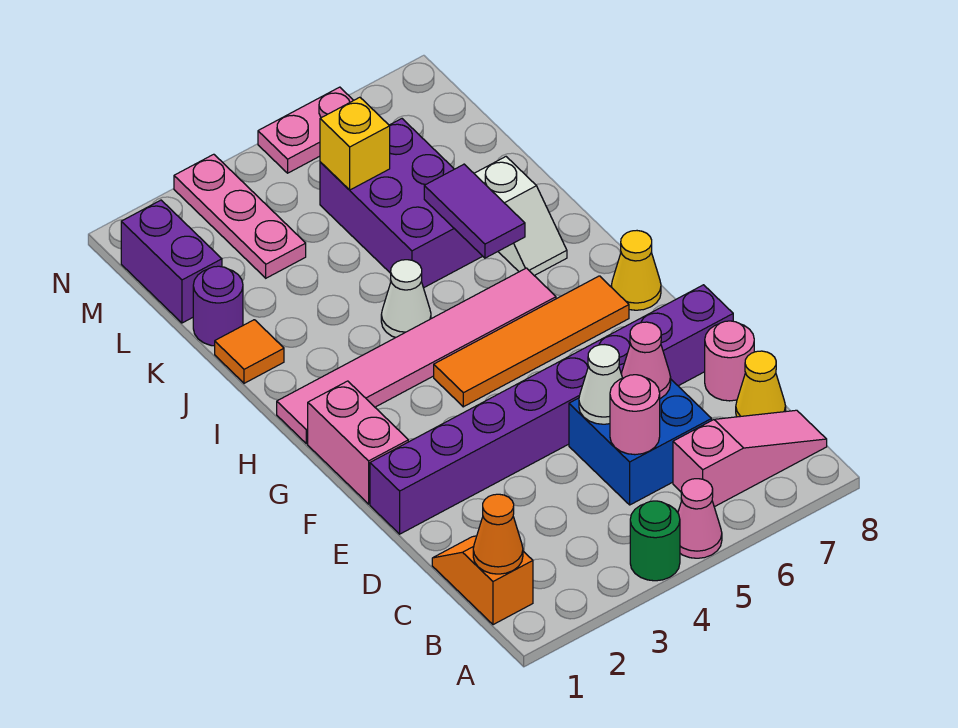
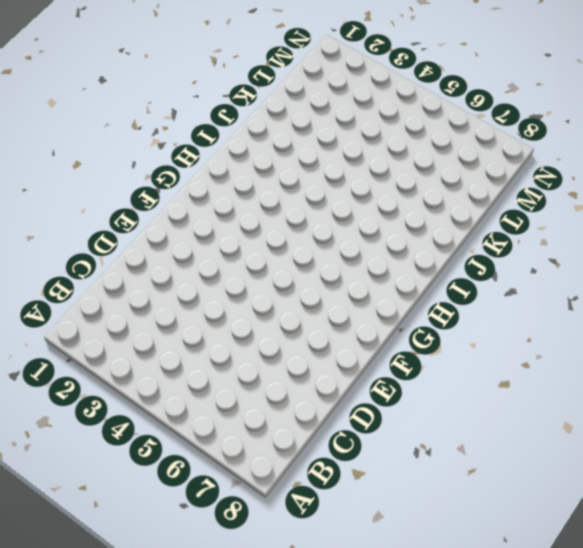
none -> green 1x1 round brick [630,501,680,581]
none -> pink 1x1 cone [678,479,722,558]
none -> orange 1x2 slope [432,536,533,625]

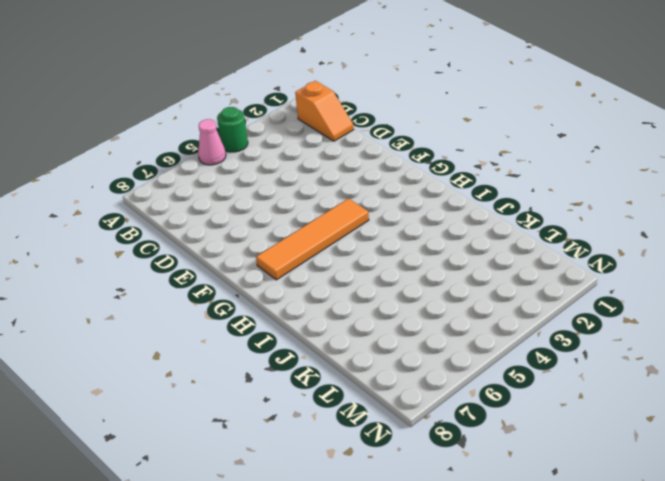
none -> pink 1x3 slope [673,410,827,507]
none -> blue 2x2 brick [569,380,712,505]
none -> yellow 1x1 cone [736,351,786,417]

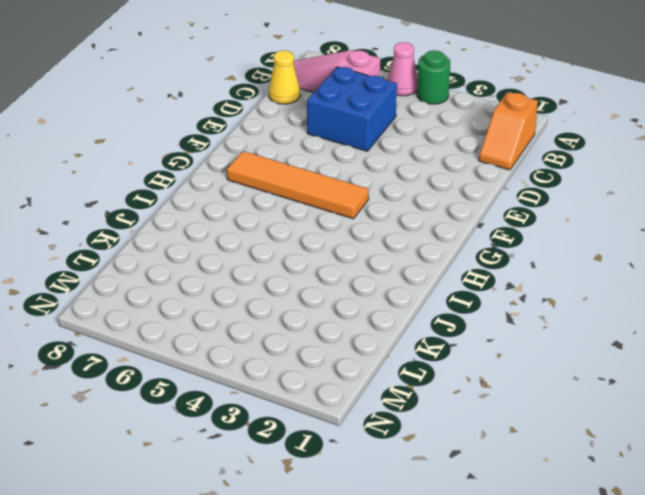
none -> pink 1x1 round brick [705,321,754,401]
none -> purple 1x8 brick [370,285,733,534]
none -> pink 1x2 brick [308,381,408,504]

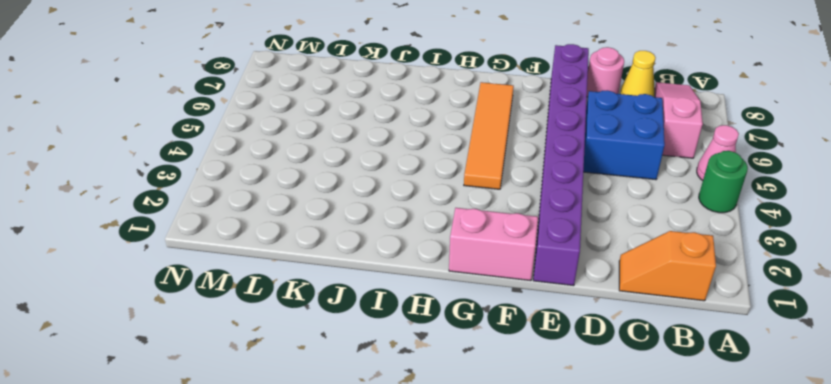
none -> yellow 1x1 cone [611,231,661,310]
none -> pink 1x6 tile [277,268,556,444]
none -> white 1x1 cone [381,260,431,338]

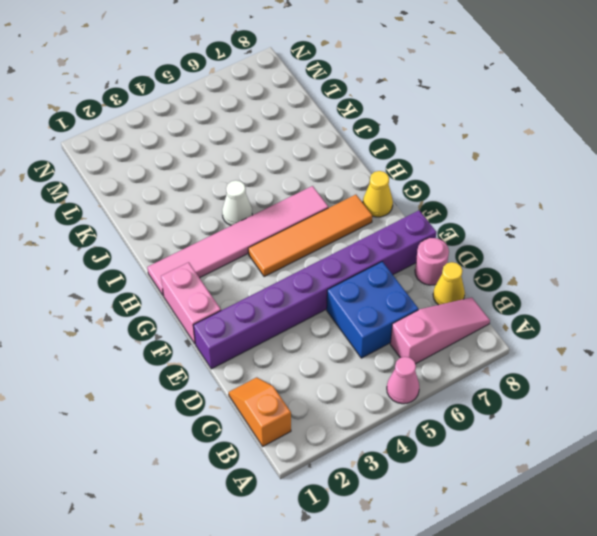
none -> green 1x1 round brick [630,501,680,581]
none -> white 1x2 slope [474,157,567,276]
none -> orange 1x1 tile [215,320,284,383]

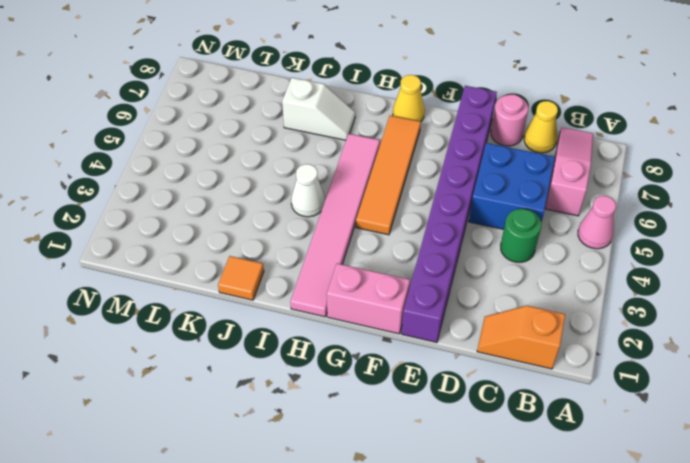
green 1x1 round brick [501,209,541,262] -> green 1x1 round brick moved to [630,501,680,581]
none -> purple 2x3 brick [320,119,483,288]
none -> purple 1x1 round brick [193,266,243,346]
none -> purple 1x2 brick [121,200,222,323]

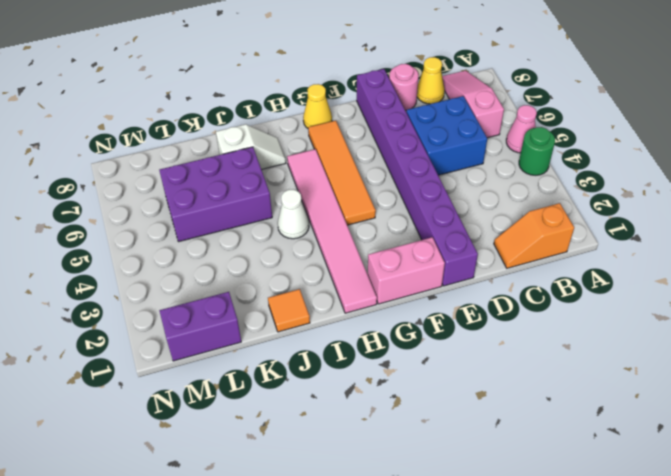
none -> purple 1x1 round brick [193,266,243,346]
none -> pink 1x3 plate [174,154,306,278]
none -> pink 1x2 plate [258,87,353,173]

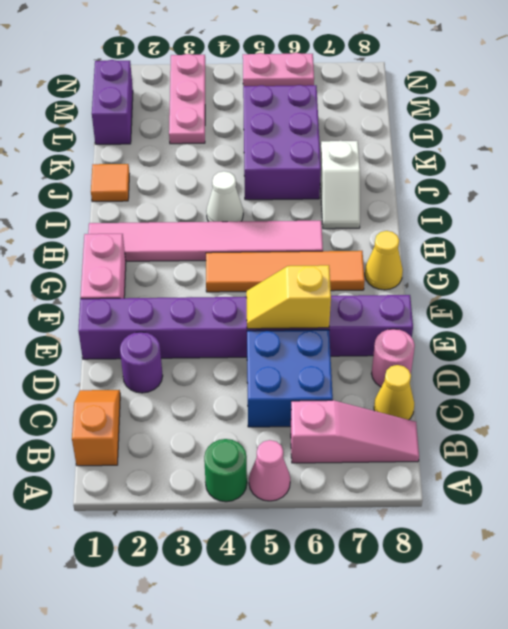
purple 1x1 round brick [120,332,163,393] -> purple 1x1 round brick moved to [193,266,243,346]
yellow 1x2 slope [246,265,331,329] -> none
none -> orange 1x1 cone [473,494,523,574]
none -> pink 1x1 round brick [610,375,660,455]
none -> white 1x1 cone [579,345,622,424]

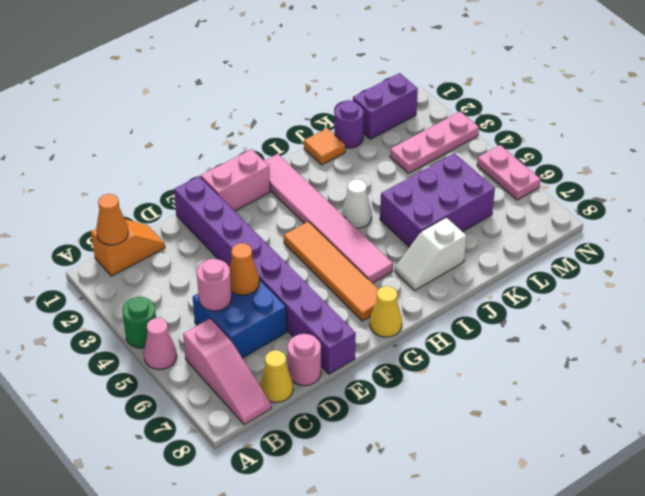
orange 1x1 cone [229,243,260,295] -> white 1x1 cone [579,345,622,424]
none -> pink 1x1 cone [621,322,671,399]
none -> purple 1x2 tile [424,164,525,258]
none -> yellow 1x1 brick [320,97,390,190]

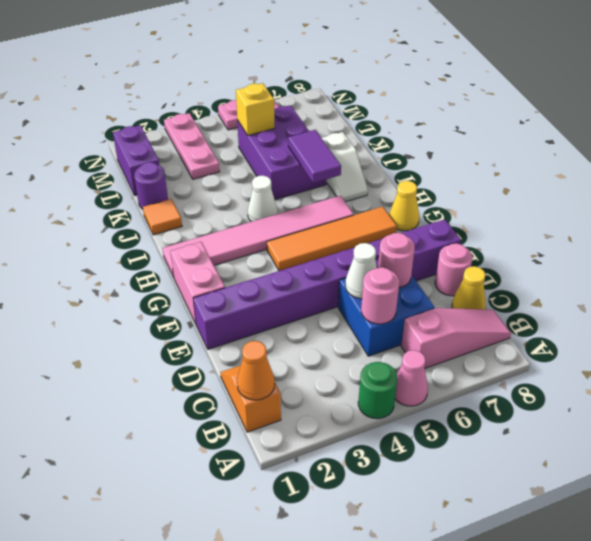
pink 1x1 round brick [378,233,415,288] -> pink 1x1 cone [621,322,671,399]

